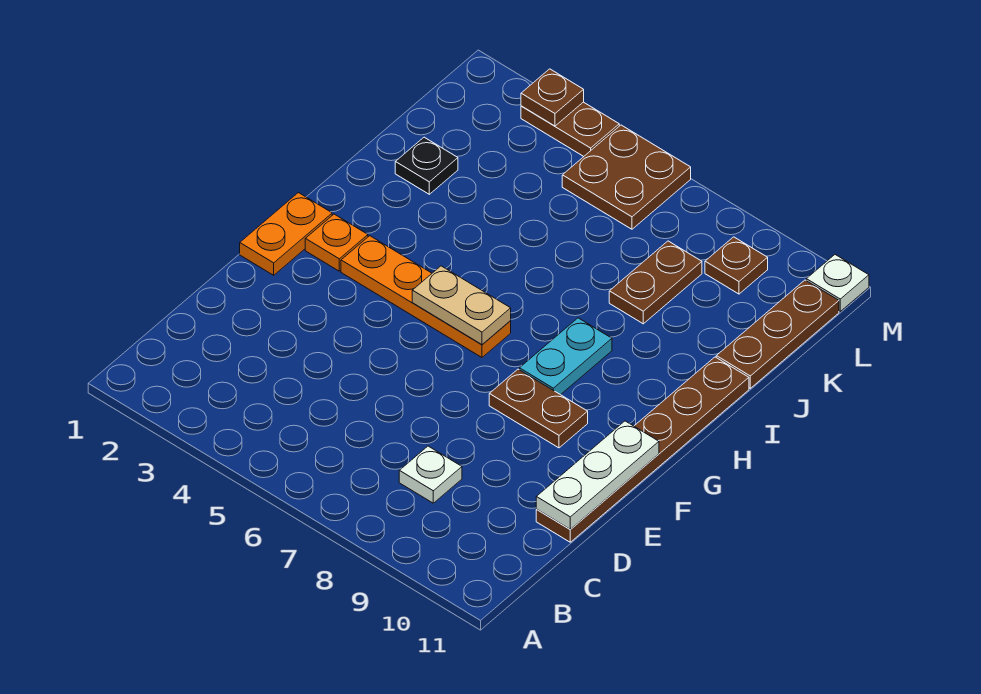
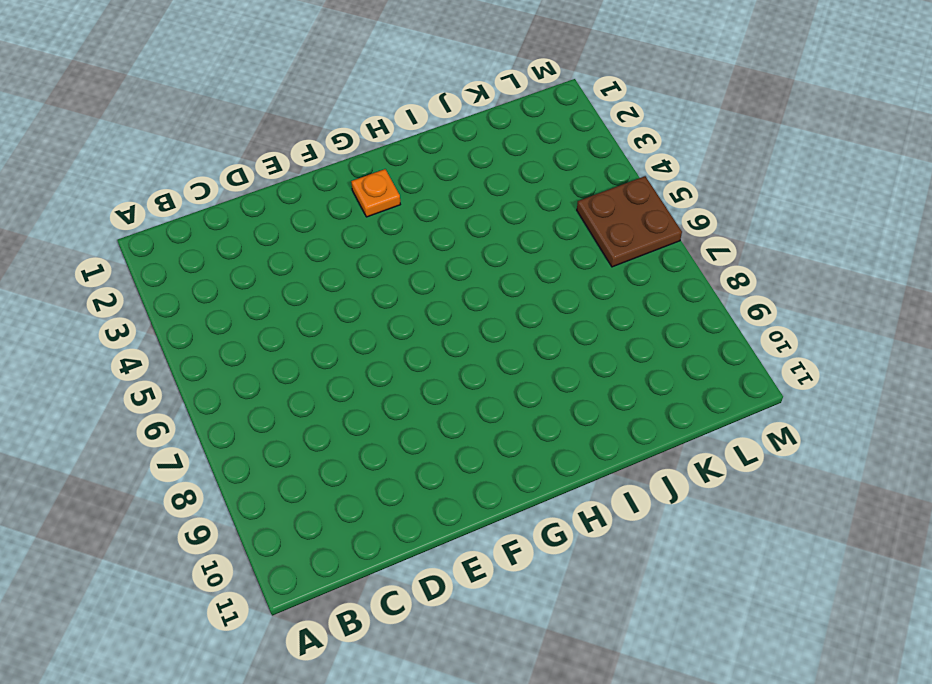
none -> white 1x1 plate [399,446,462,503]
none -> brown 1x6 plate [536,357,749,542]
none -> orange 1x2 plate [240,193,332,275]

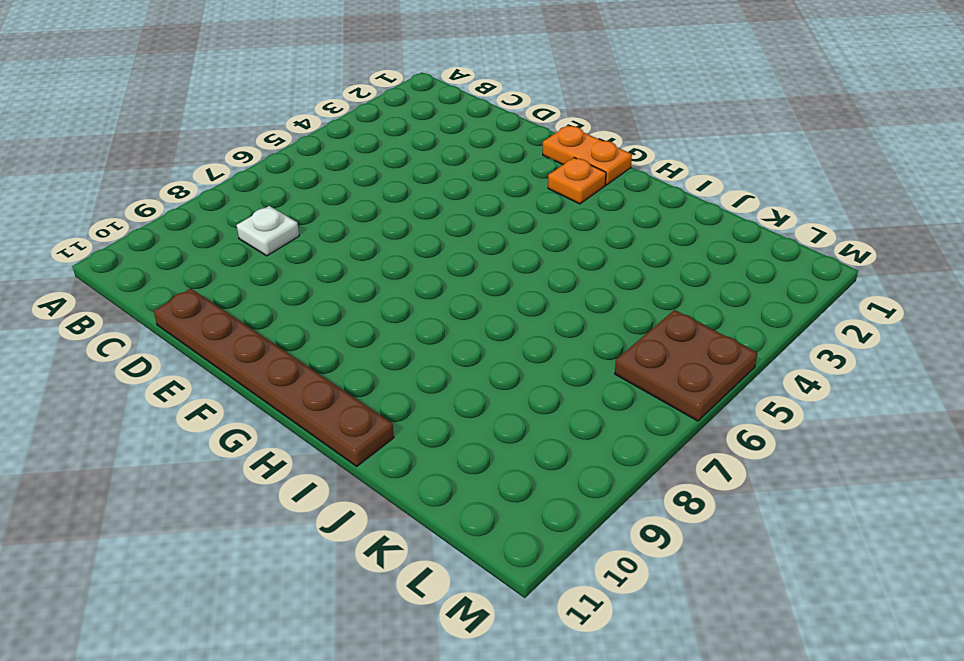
none -> brown 1x2 plate [489,369,588,448]
none -> orange 1x4 plate [341,236,511,357]
none -> cyan 1x2 plate [519,318,612,395]

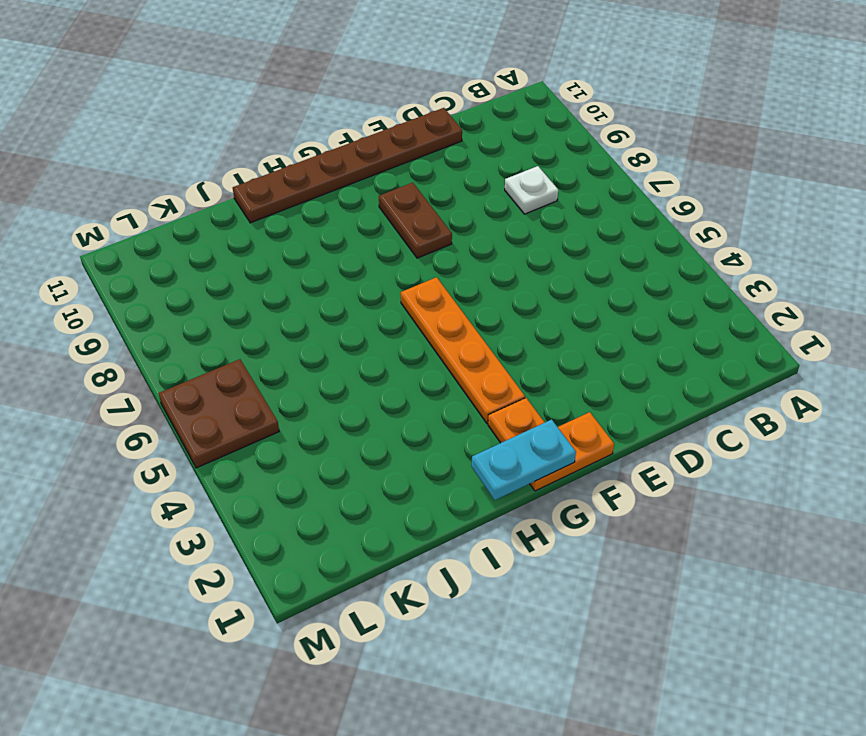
cyan 1x2 plate [472,419,576,500] -> cyan 1x2 plate moved to [519,318,612,395]
none -> black 1x1 plate [395,137,458,194]
none -> brown 1x2 plate [609,241,702,324]
none -> brown 1x3 plate [716,280,839,388]

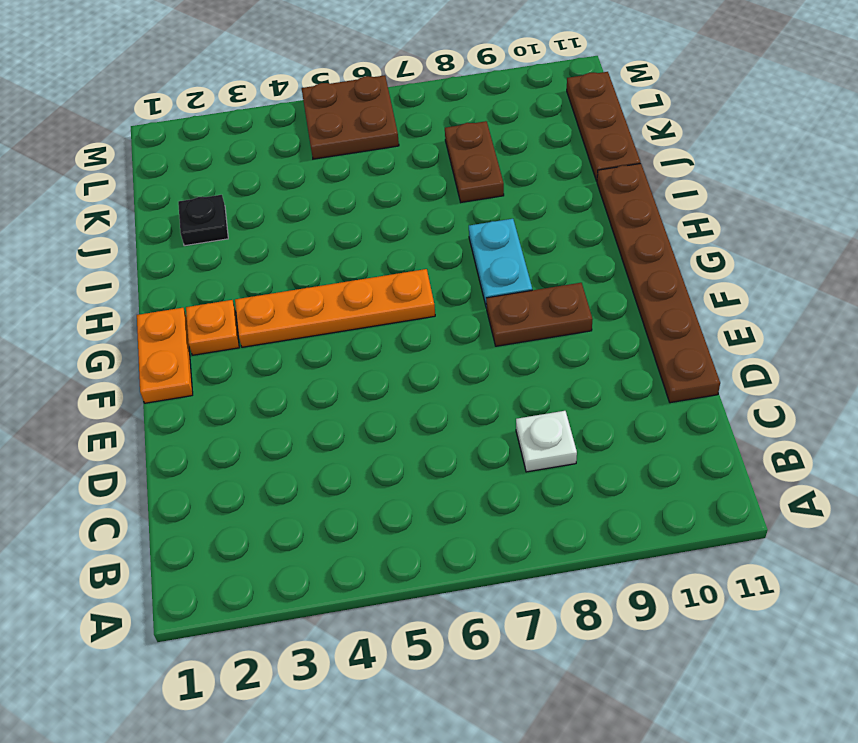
none -> brown 1x1 plate [705,237,768,294]
none -> brown 1x2 plate [521,102,619,156]
none -> white 1x1 plate [806,255,869,311]

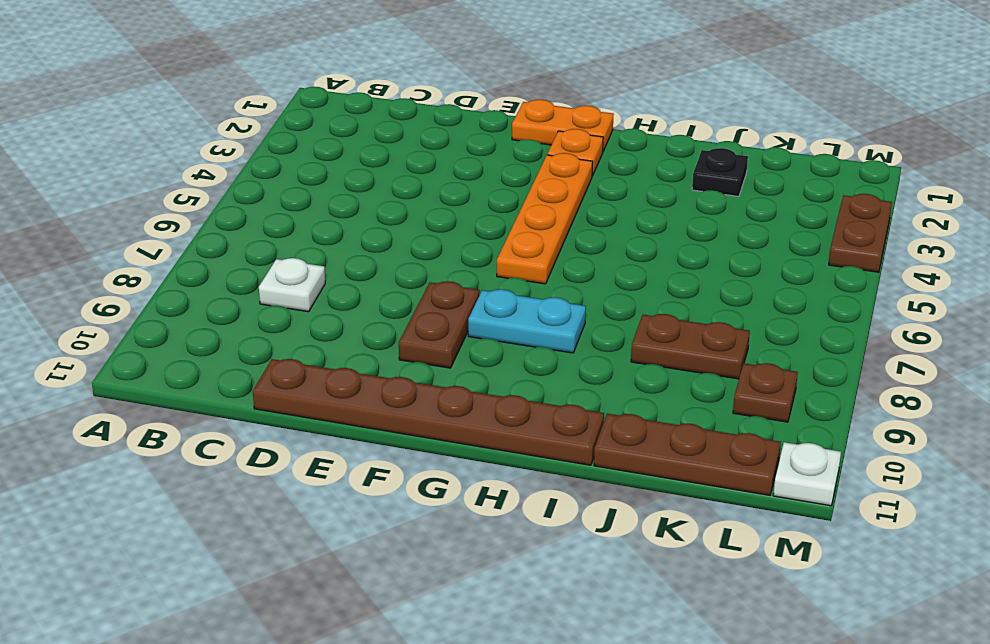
none -> brown 2x2 plate [562,125,691,229]
none -> white 1x3 plate [536,421,659,529]
none -> tan 1x2 plate [412,266,511,344]

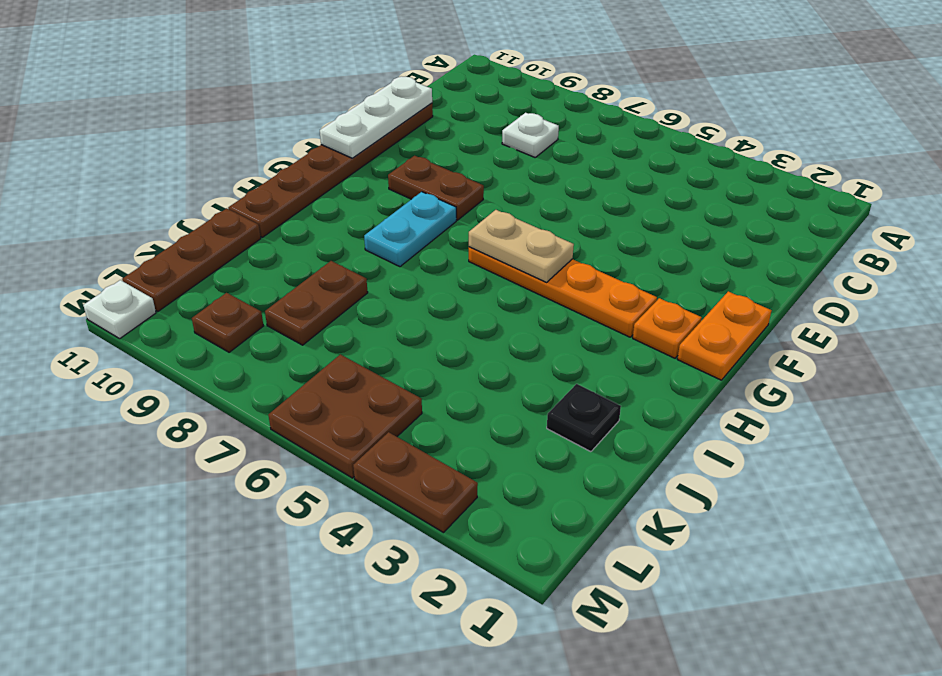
none -> brown 1x1 plate [521,69,584,126]

